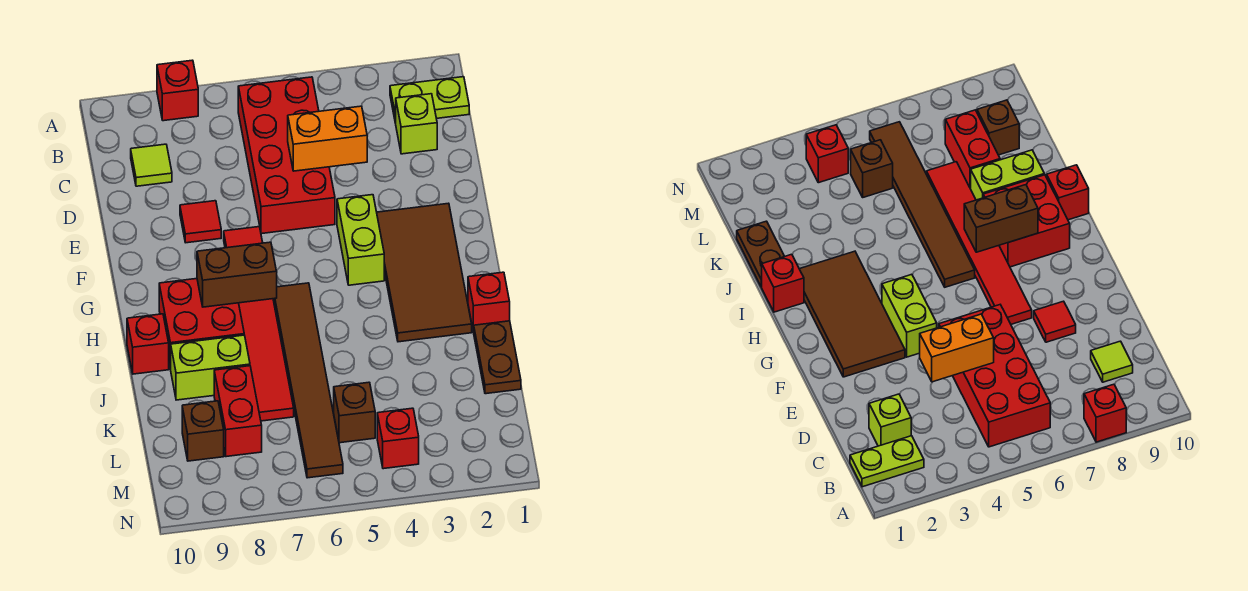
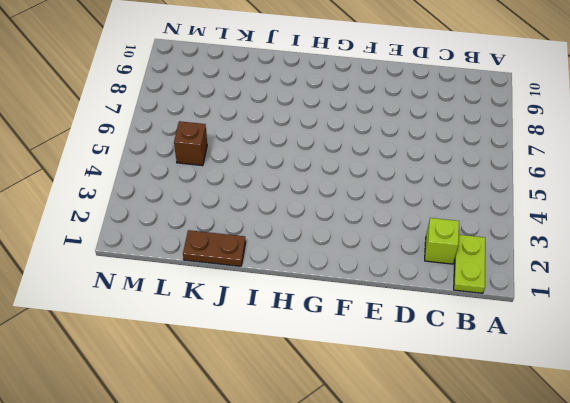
none -> red 1x1 brick [157,60,198,121]
none -> red 2x4 brick [238,77,335,234]
none -> lime 1x1 tile [131,144,172,186]

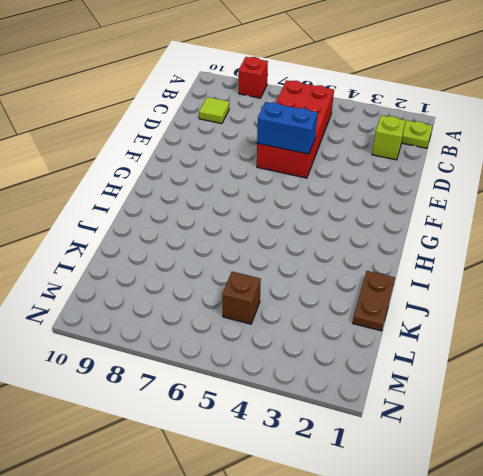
blue 1x2 brick [257,102,318,154] -> none
none -> red 1x1 tile [180,201,221,243]
none -> brown 2x4 tile [377,203,472,342]
none -> lime 1x2 brick [337,195,384,285]

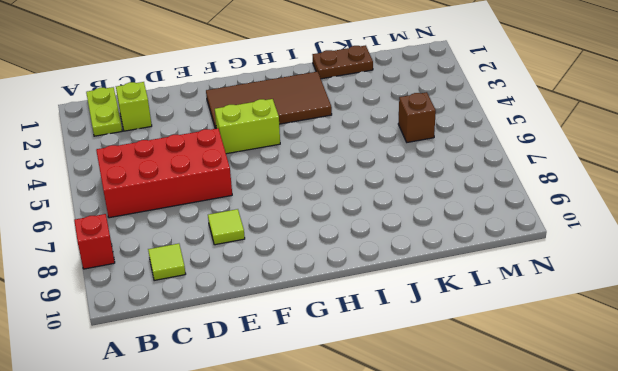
lime 1x1 tile [208,209,245,245] -> red 1x1 tile [180,201,221,243]
none -> red 1x6 tile [224,227,294,421]
none -> brown 1x6 tile [273,283,343,478]
none -> red 2x2 brick [159,279,244,369]

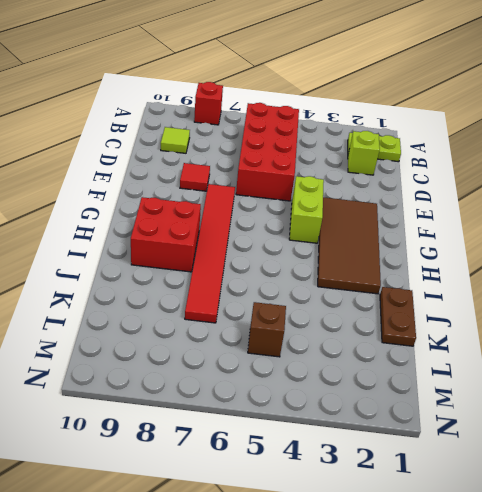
none -> brown 1x6 tile [273,283,343,478]
none -> red 1x1 brick [468,272,510,332]
none -> red 1x1 brick [127,314,169,374]

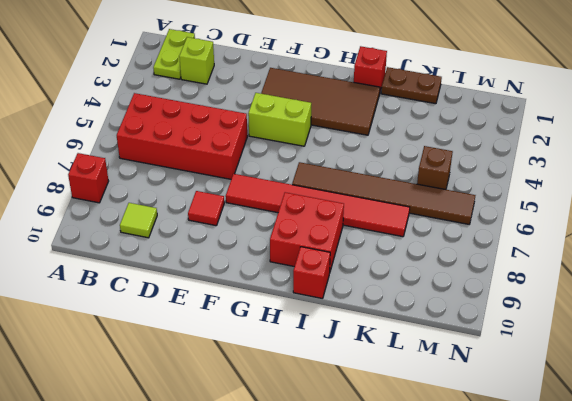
none -> lime 1x2 brick [171,335,250,400]
none -> red 1x2 brick [214,366,262,457]
none -> brown 1x1 brick [182,401,224,461]

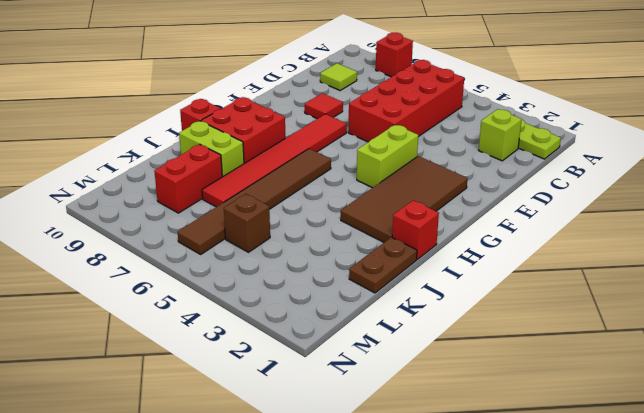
none -> brown 1x1 brick [182,401,224,461]
none -> red 1x1 brick [377,408,419,469]
none -> orange 1x2 brick [288,106,367,171]

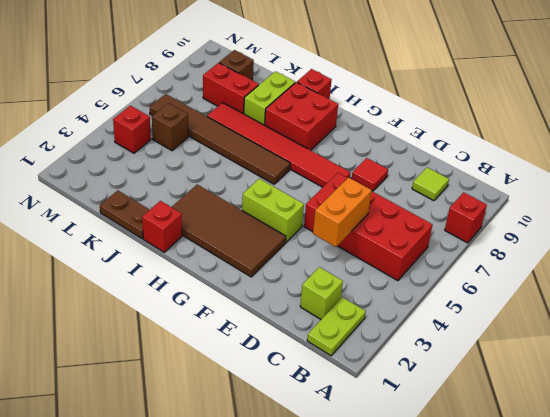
none -> brown 1x2 brick [197,242,277,307]

